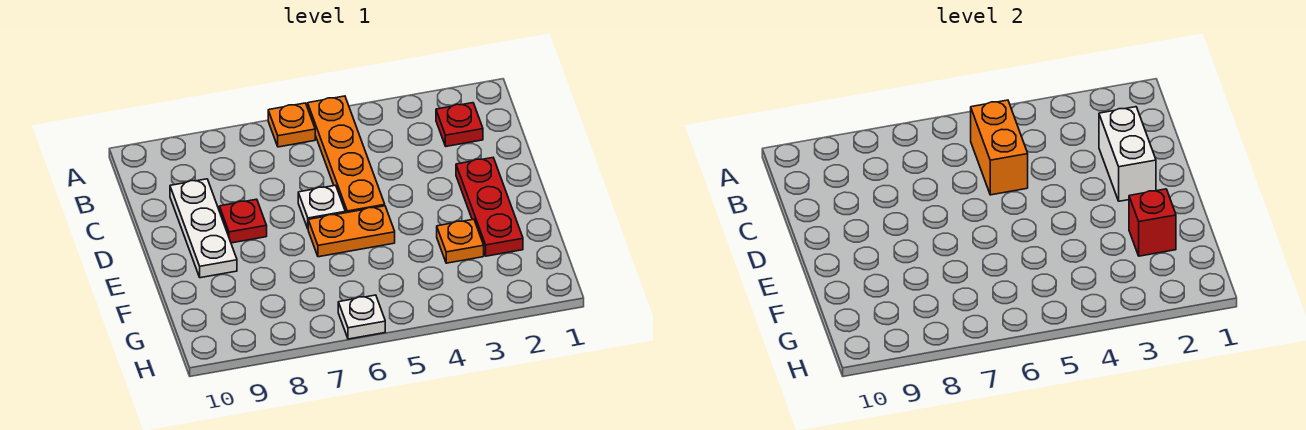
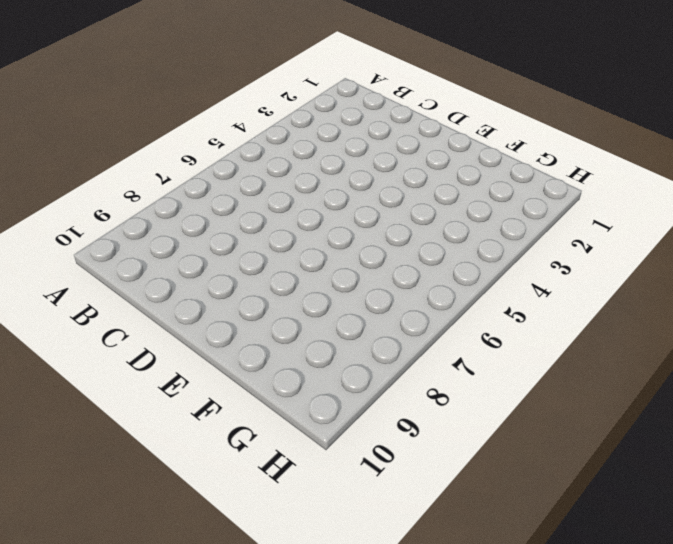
none -> orange 1x4 plate [308,96,385,213]
none -> orange 1x1 plate [268,103,315,147]
none -> red 1x1 plate [436,103,483,146]

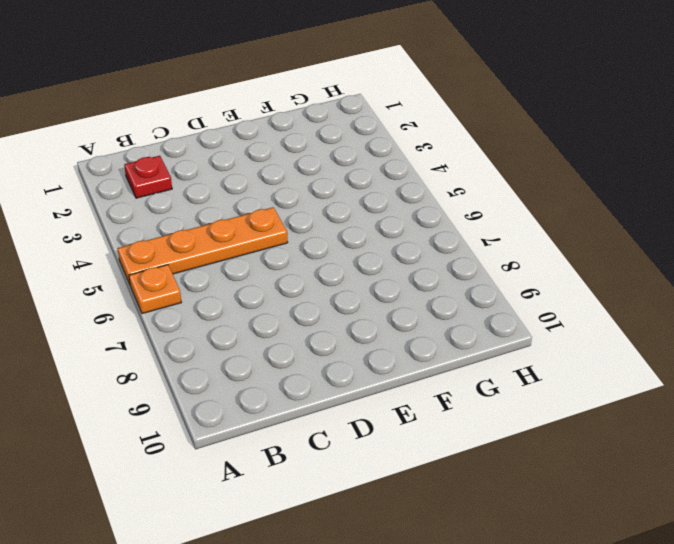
none -> white 1x3 plate [170,179,237,278]
none -> red 1x3 plate [456,158,523,256]
none -> white 1x1 plate [298,185,345,228]

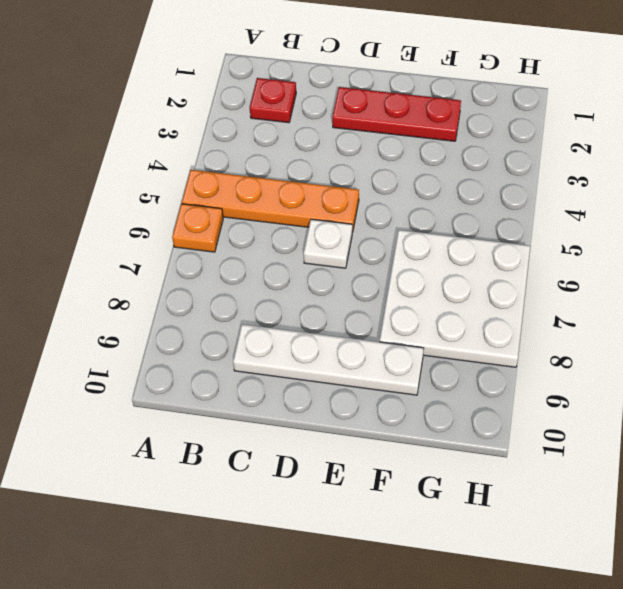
white 1x4 plate [233,324,424,395] -> white 1x3 plate [170,179,237,278]
white 3x3 plate [380,230,530,367] -> white 1x1 plate [338,295,385,339]
none -> red 1x1 plate [219,199,267,243]
none -> orange 1x2 plate [308,206,395,257]
none -> orange 1x1 plate [437,219,484,263]

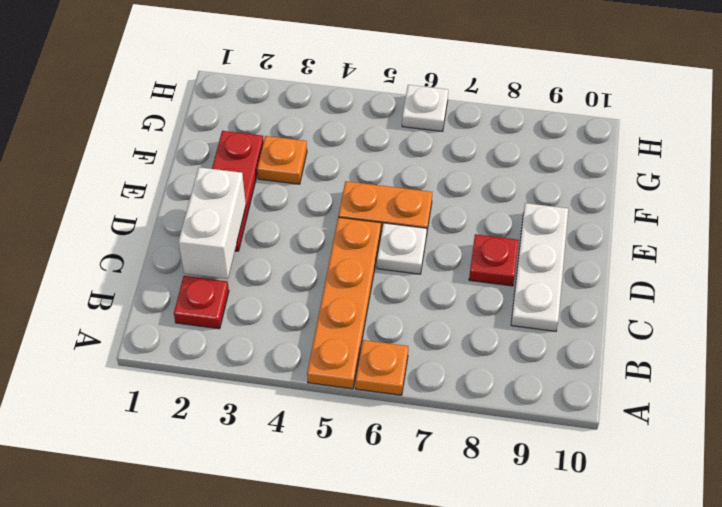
none -> orange 1x2 brick [971,100,1028,195]
none -> red 1x1 brick [1129,189,1176,256]

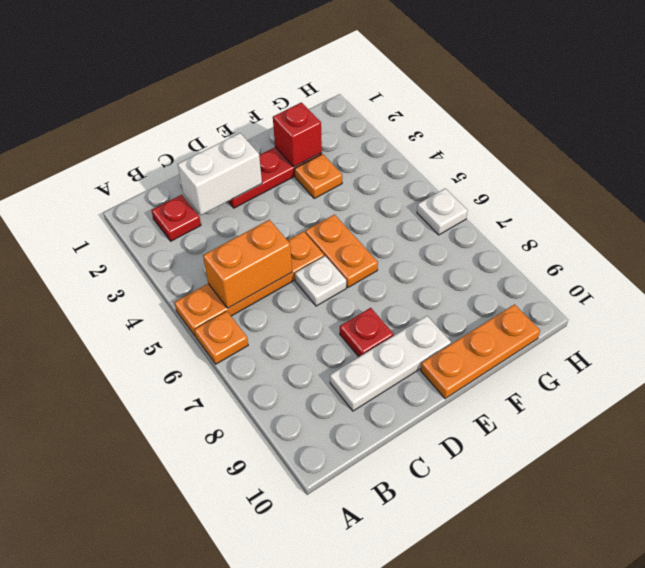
orange 1x3 plate [421,304,540,399] -> none

